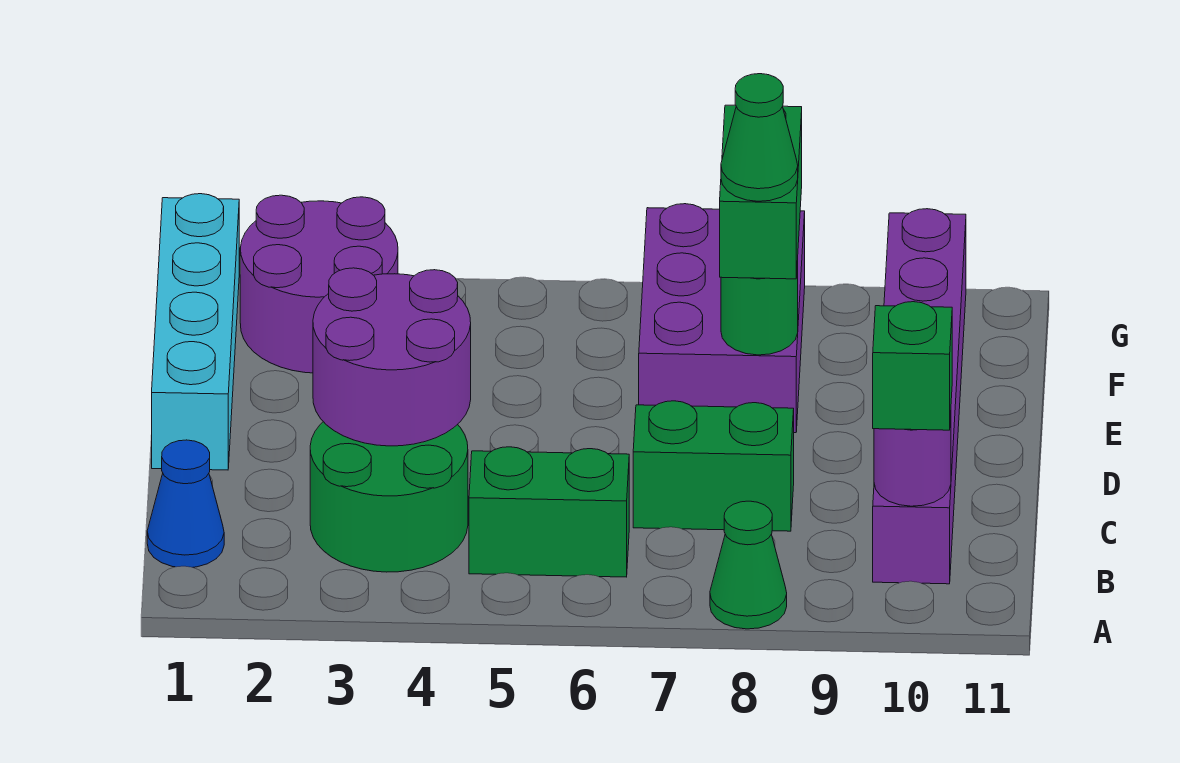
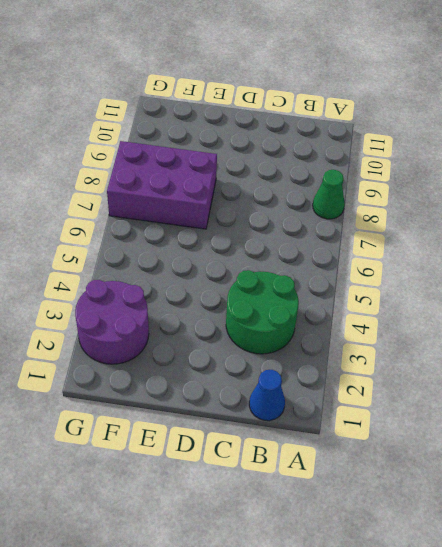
none -> green 1x2 brick [469,447,629,577]
none -> purple 1x6 brick [873,209,966,584]
none -> green 1x2 brick [633,401,794,531]

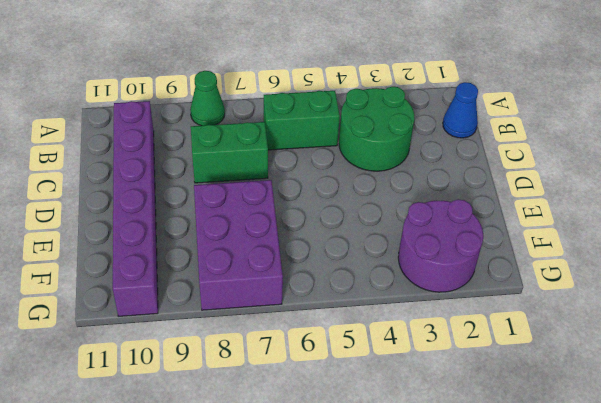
none -> cyan 1x4 brick [152,194,239,470]
none -> purple 1x1 round brick [874,416,951,506]
none -> purple 2x2 round brick [313,268,471,446]

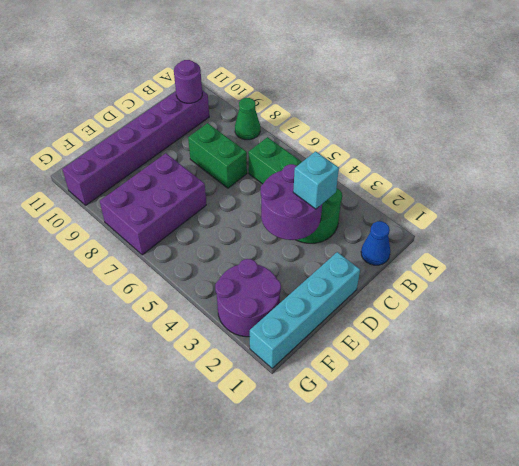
cyan 1x1 brick [293,151,339,209] -> none
none -> green 1x1 round brick [721,261,798,355]
none -> green 1x1 brick [873,302,952,430]
none -> green 1x2 brick [720,105,802,279]

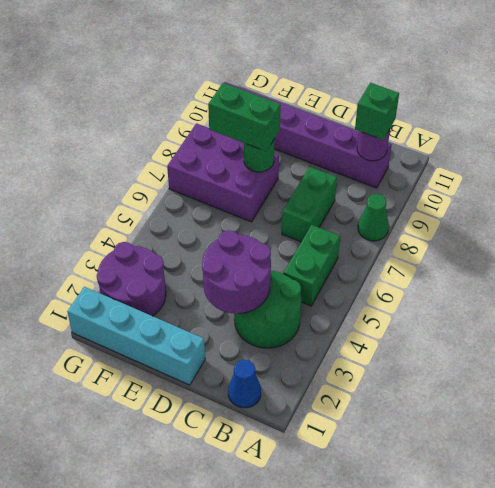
none -> green 1x1 cone [721,74,798,201]

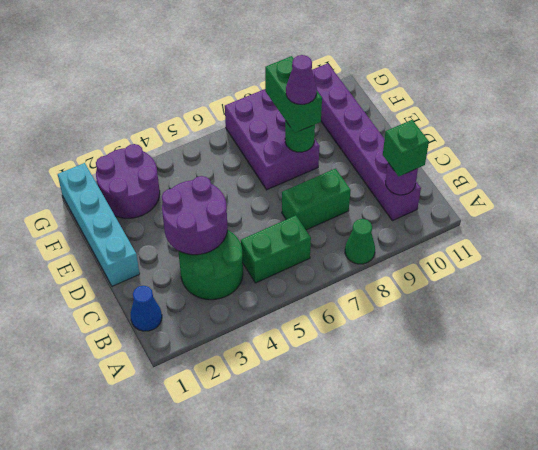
purple 1x1 cone [286,55,317,104] -> green 1x1 cone [721,74,798,201]

